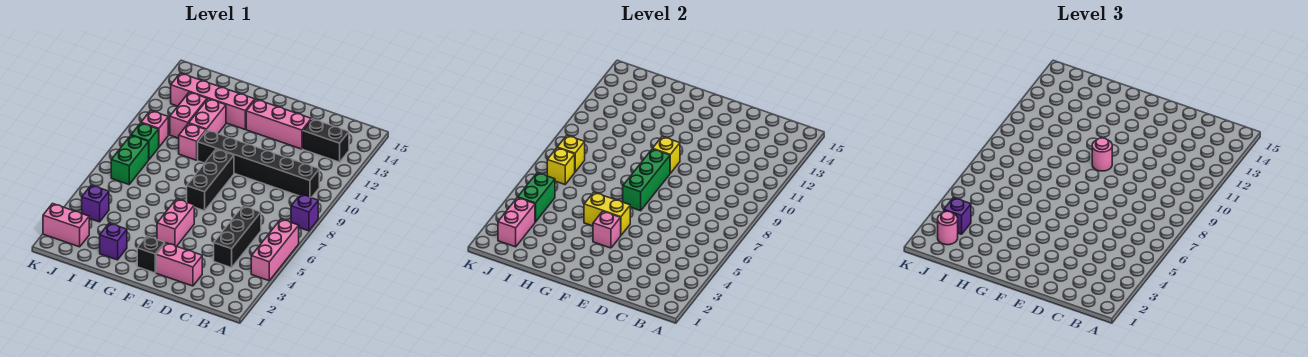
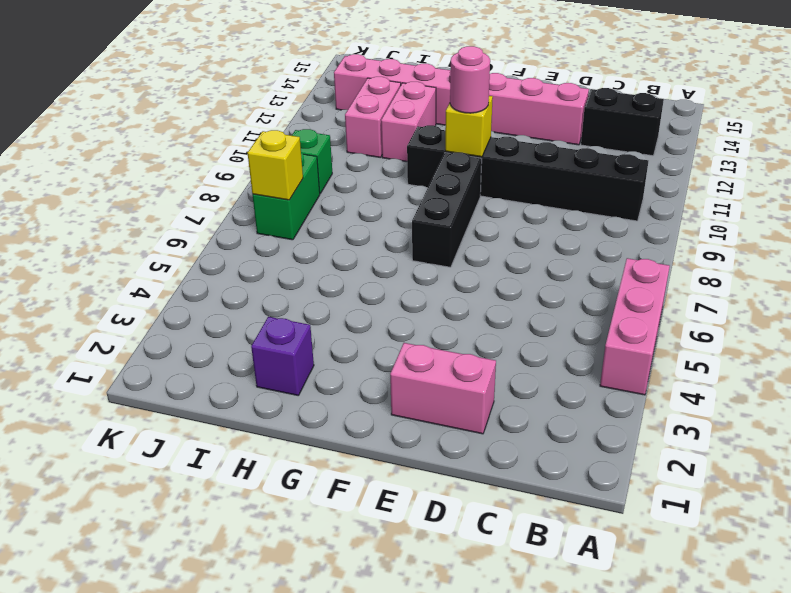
none -> purple 1x1 brick [291,194,318,231]
none -> black 1x3 brick [214,206,261,268]
none -> black 1x1 brick [137,236,165,273]
none -> pink 1x2 brick [157,199,194,246]

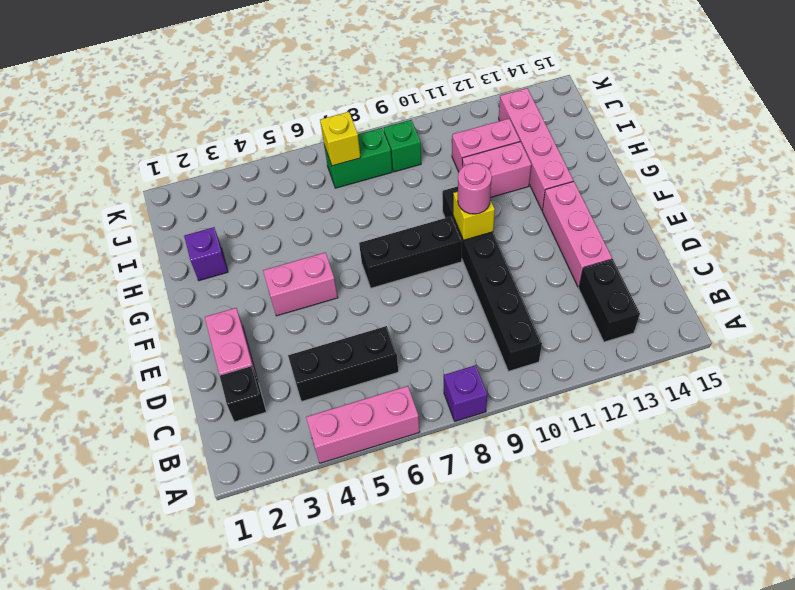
black 1x1 brick [220,366,266,422] -> black 1x1 brick moved to [137,236,165,273]
none -> pink 1x1 brick [179,123,206,160]
none -> pink 1x2 brick [43,204,89,247]
none -> purple 1x1 brick [82,185,109,222]
none -> pink 1x1 brick [141,110,168,147]

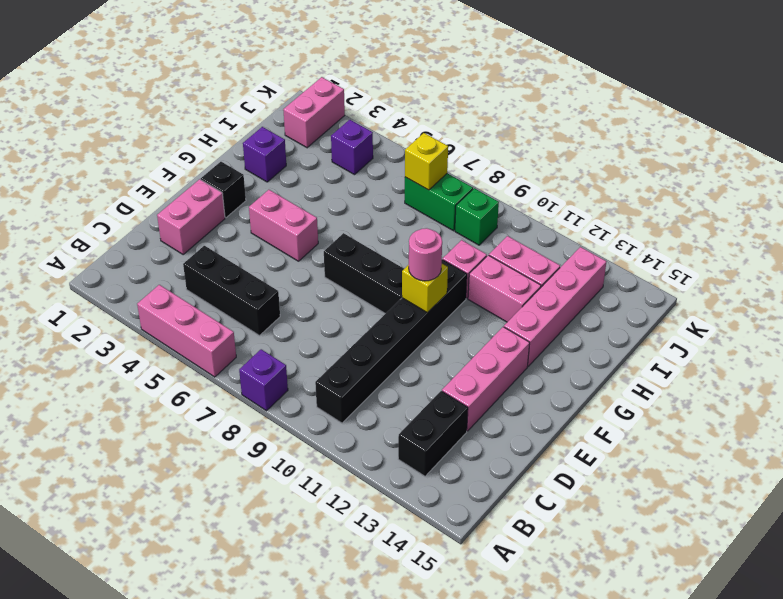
none -> pink 1x1 brick [141,110,168,147]
none -> pink 1x1 brick [593,211,621,248]
none -> yellow 1x2 brick [584,192,630,235]
none -> green 1x3 brick [623,149,670,211]

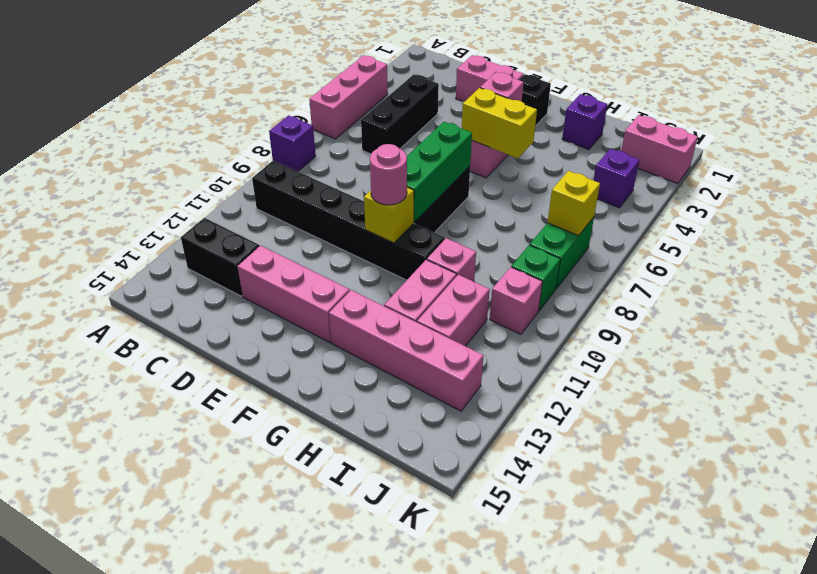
none -> pink 1x2 brick [498,197,535,247]
none -> green 1x2 brick [518,173,555,222]
none -> yellow 1x1 brick [557,136,585,172]
none -> pink 1x1 round brick [938,211,958,245]

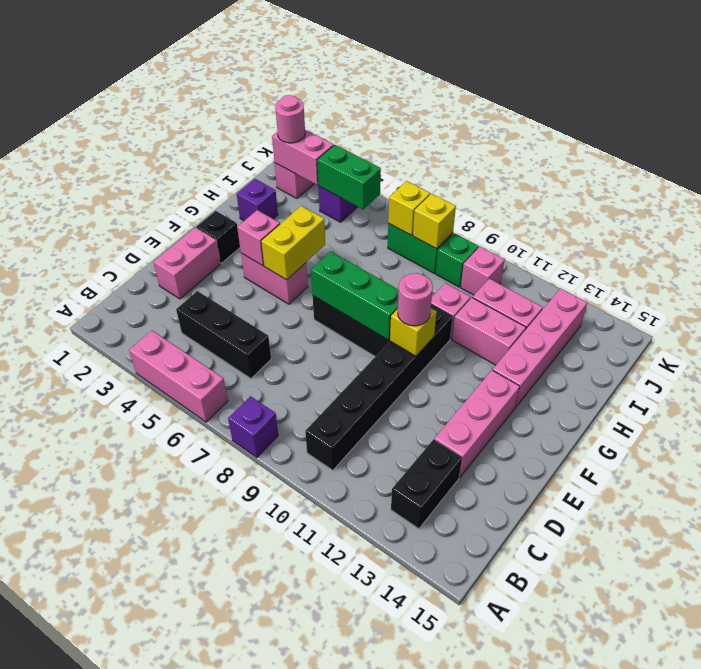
none -> purple 1x1 brick [944,198,971,234]

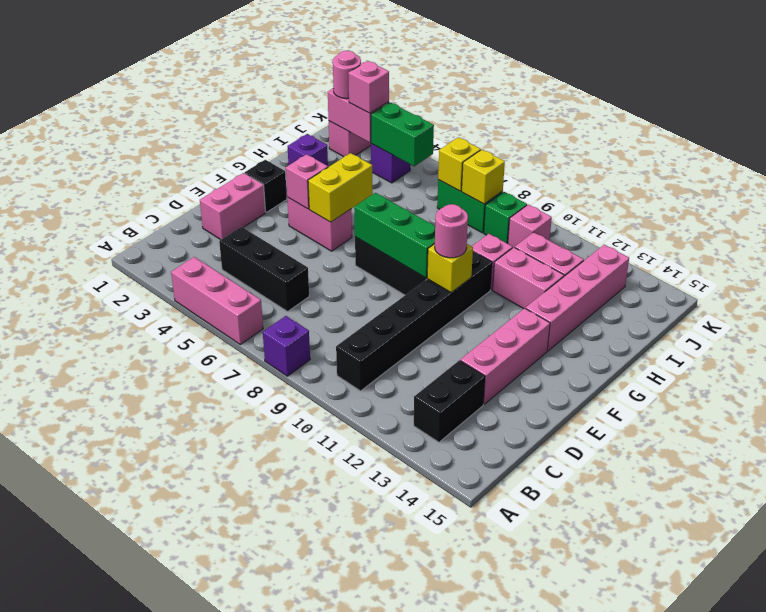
pink 1x1 brick [348,61,389,113] -> purple 1x1 brick [944,198,971,234]

